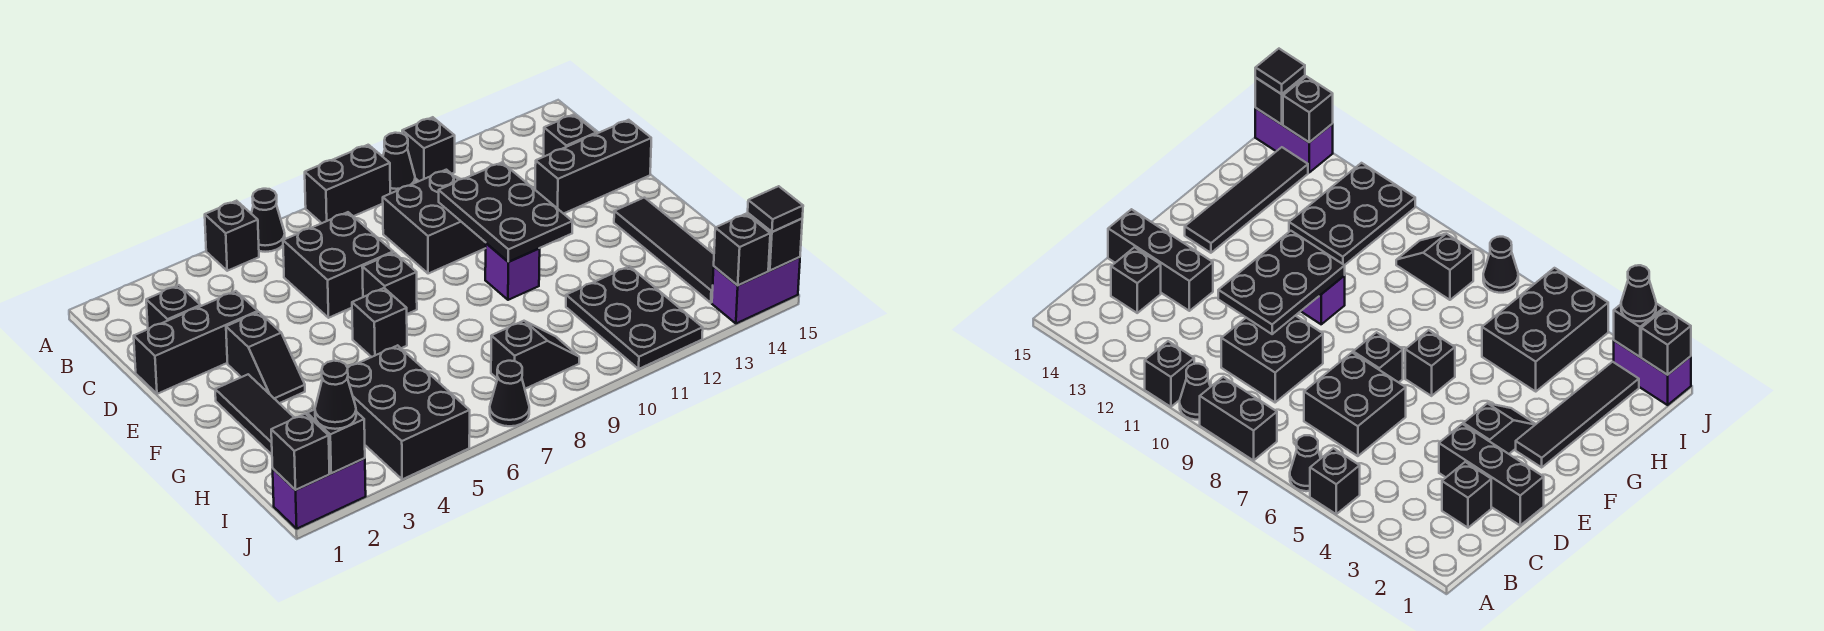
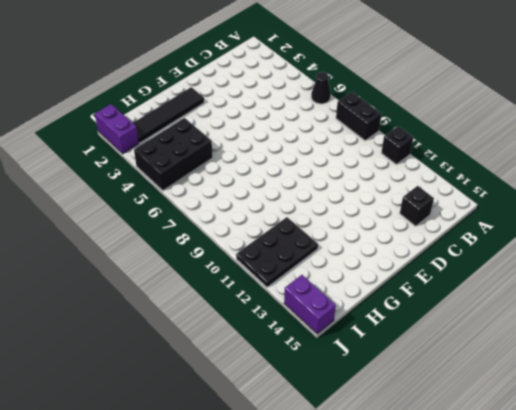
none -> black 1x1 brick [205,201,259,271]
none -> black 1x1 cone [383,133,415,193]
none -> black 1x1 brick [146,285,201,329]
none -> black 2x2 brick [283,212,393,318]

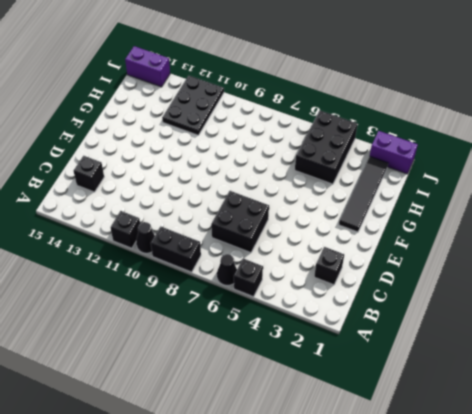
none -> black 2x2 brick [383,170,486,274]
none -> black 1x3 brick [134,291,258,394]
none -> black 1x3 brick [535,120,651,214]
none -> black 1x2 slope [226,312,305,403]

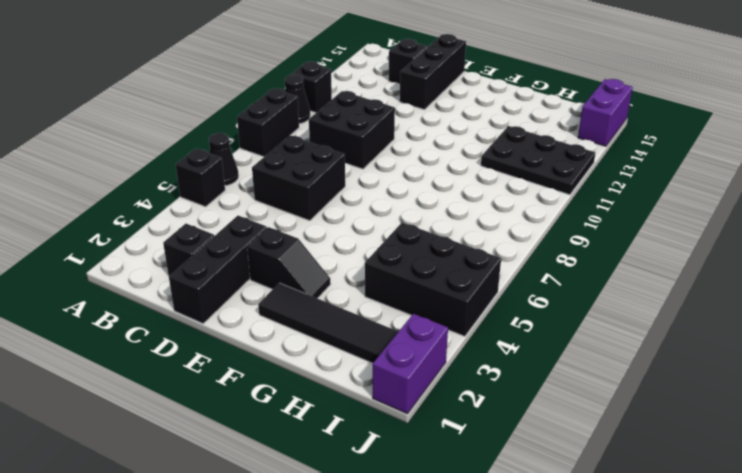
none -> black 1x1 brick [362,253,417,314]
none -> black 1x1 brick [352,288,407,357]
none -> purple 1x1 brick [485,243,540,300]
none -> black 1x4 tile [614,198,714,303]

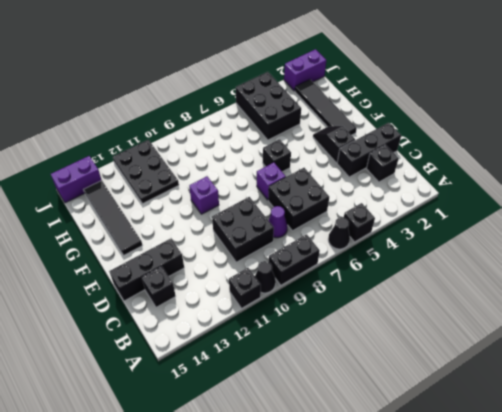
purple 1x1 cone [268,206,287,238] -> none
purple 1x1 brick [257,163,286,200] -> black 1x1 brick [362,253,417,314]
none -> black 1x2 slope [491,321,579,389]
none -> black 1x1 cone [490,361,529,426]
none -> black 2x3 plate [439,163,572,262]
none -> black 1x1 brick [271,414,329,490]

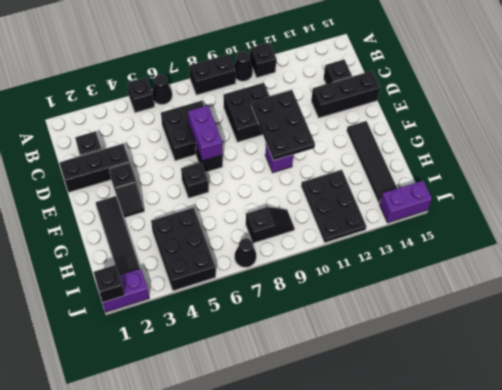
purple 1x2 brick [188,105,223,161] -> none
none -> black 1x1 brick [307,410,365,473]
none -> black 1x1 brick [714,214,770,285]
none -> black 1x1 brick [748,213,802,271]
none -> black 1x1 cone [315,361,356,429]

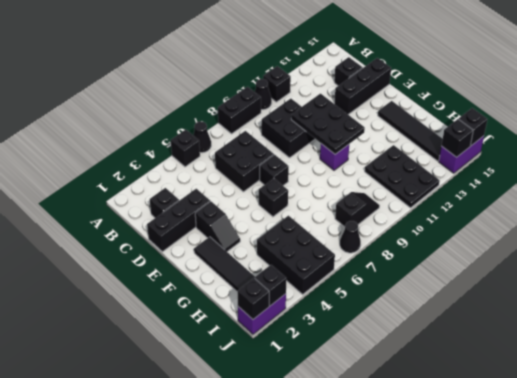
none -> black 1x1 cone [315,361,356,429]
none -> black 1x1 tile [748,186,803,232]

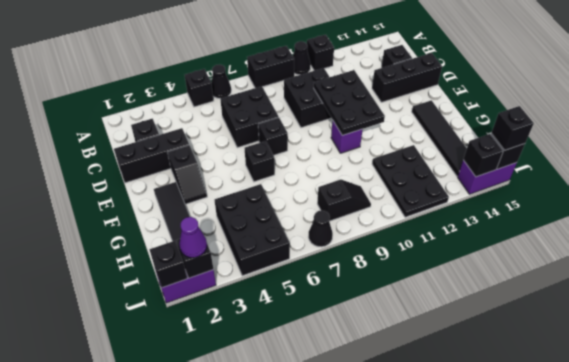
purple 1x1 cone [179,217,207,258] -> black 1x1 cone [315,361,356,429]
black 1x1 brick [491,106,534,150] -> black 1x1 tile [748,186,803,232]

